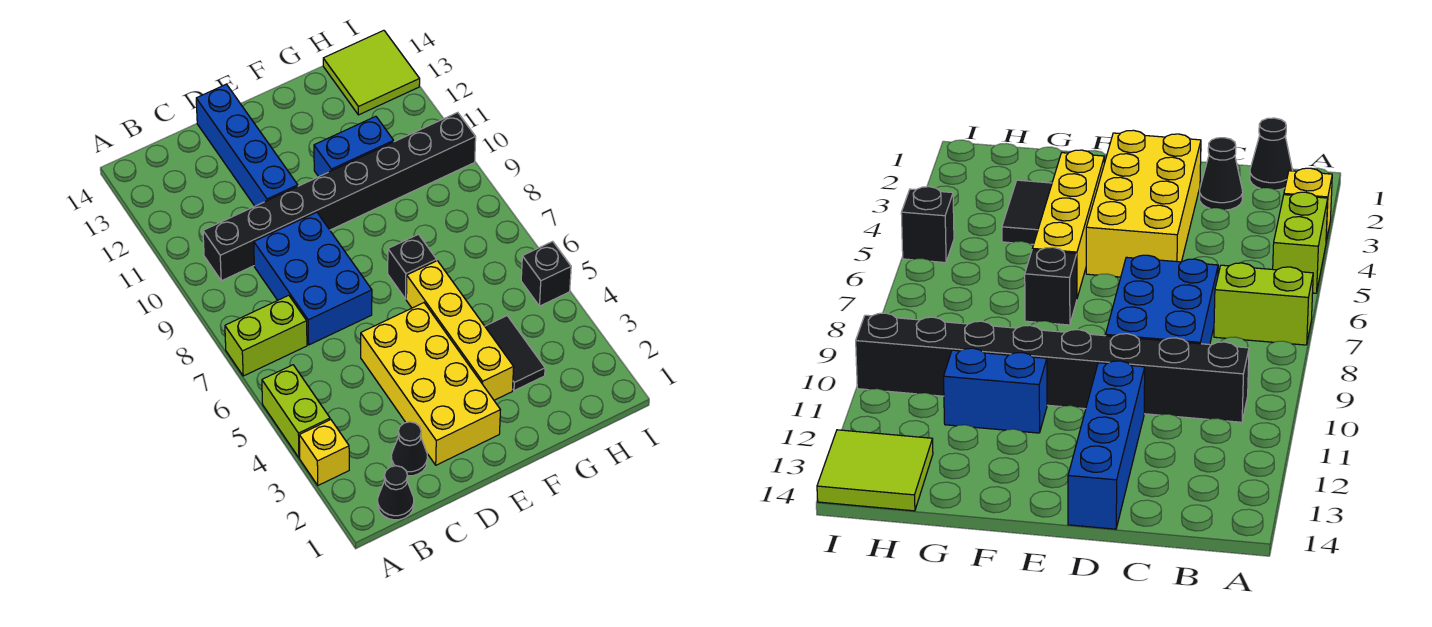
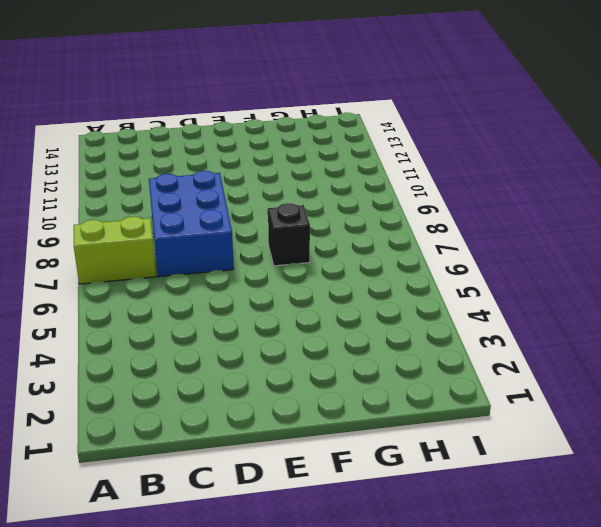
none -> yellow 1x1 brick [299,420,349,485]
none -> lime 1x2 brick [262,365,330,458]
none -> black 1x1 cone [378,466,414,520]

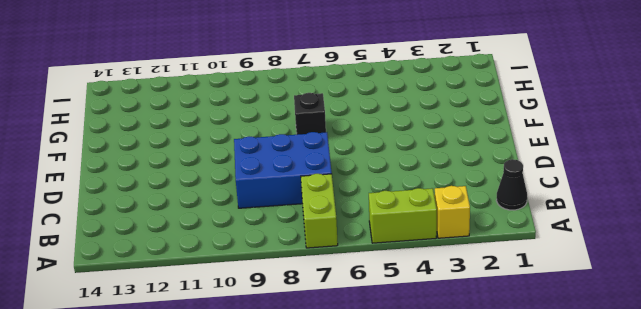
none -> black 1x8 brick [203,112,476,281]
none -> black 1x1 cone [391,422,427,476]
none -> yellow 2x4 brick [361,303,500,465]

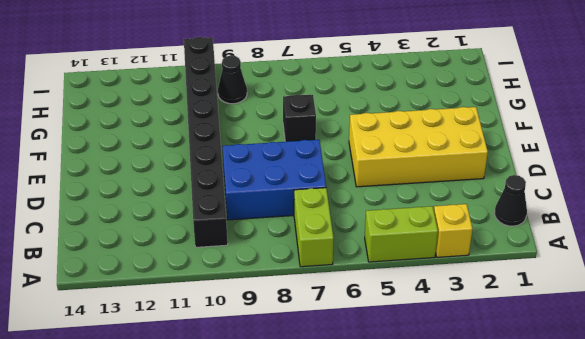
black 1x1 cone [218,55,247,104] -> black 1x1 cone moved to [391,422,427,476]
none -> blue 1x4 brick [196,84,298,206]
none -> yellow 1x4 brick [406,261,514,400]
none -> blue 1x2 brick [314,116,394,177]

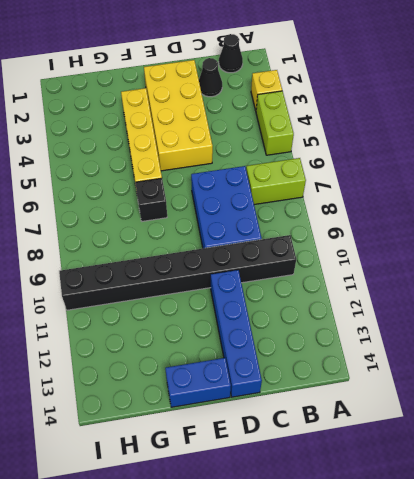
blue 1x2 brick [165,358,231,407] -> blue 1x2 brick moved to [314,116,394,177]
none -> black 1x2 tile [485,316,545,391]
none -> lime 2x2 tile [323,30,420,115]
none -> black 1x1 brick [521,241,571,306]

